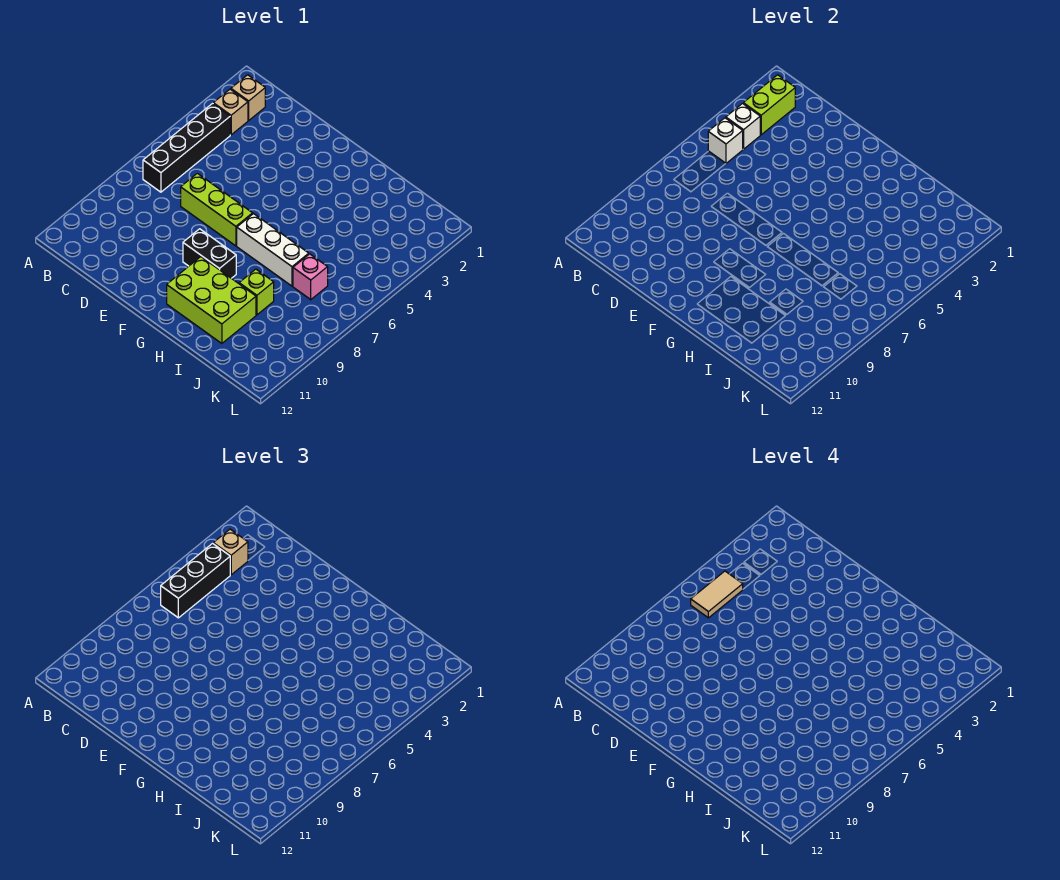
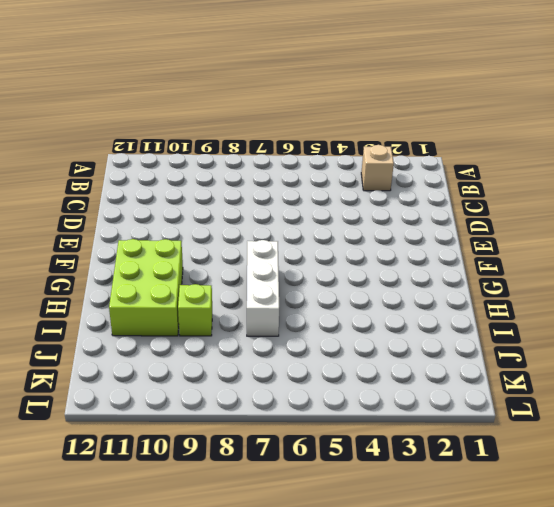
none -> tan 1x1 brick [231,75,265,120]
none -> black 1x4 brick [143,104,230,192]
none -> lime 1x3 brick [181,173,253,246]

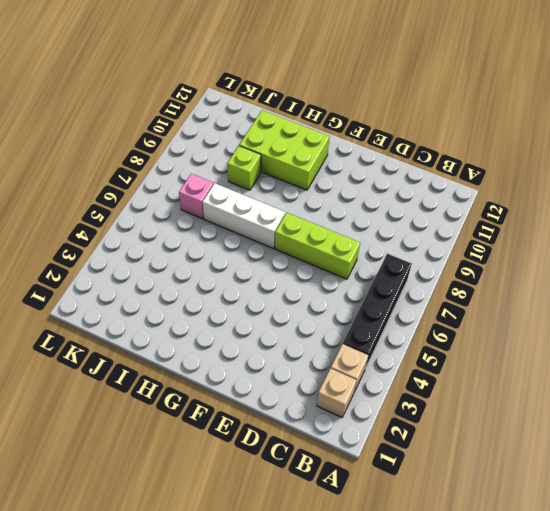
none -> black 1x2 brick [183,229,236,278]
none -> lime 1x2 brick [743,75,795,135]
none -> white 1x1 brick [726,104,760,149]

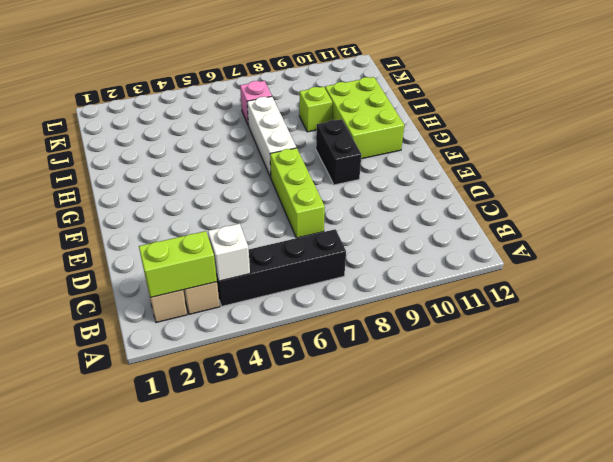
none -> white 1x1 brick [708,118,743,163]
none -> tan 1x1 brick [213,529,248,575]
none -> black 1x3 brick [161,544,230,618]

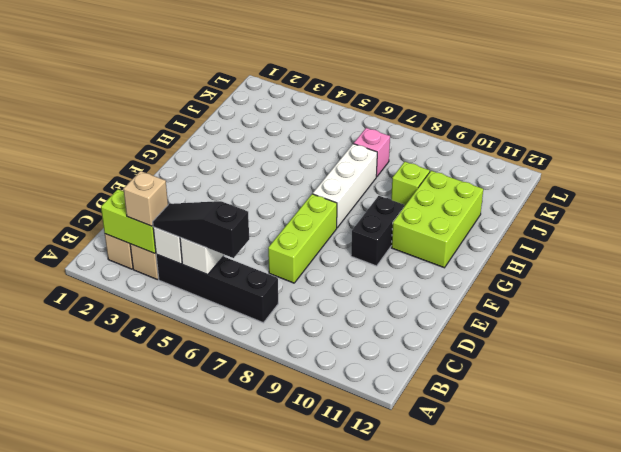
black 1x3 slope [153,201,249,258] -> black 1x3 brick [161,544,230,618]
none -> tan 1x2 tile [691,571,743,618]

